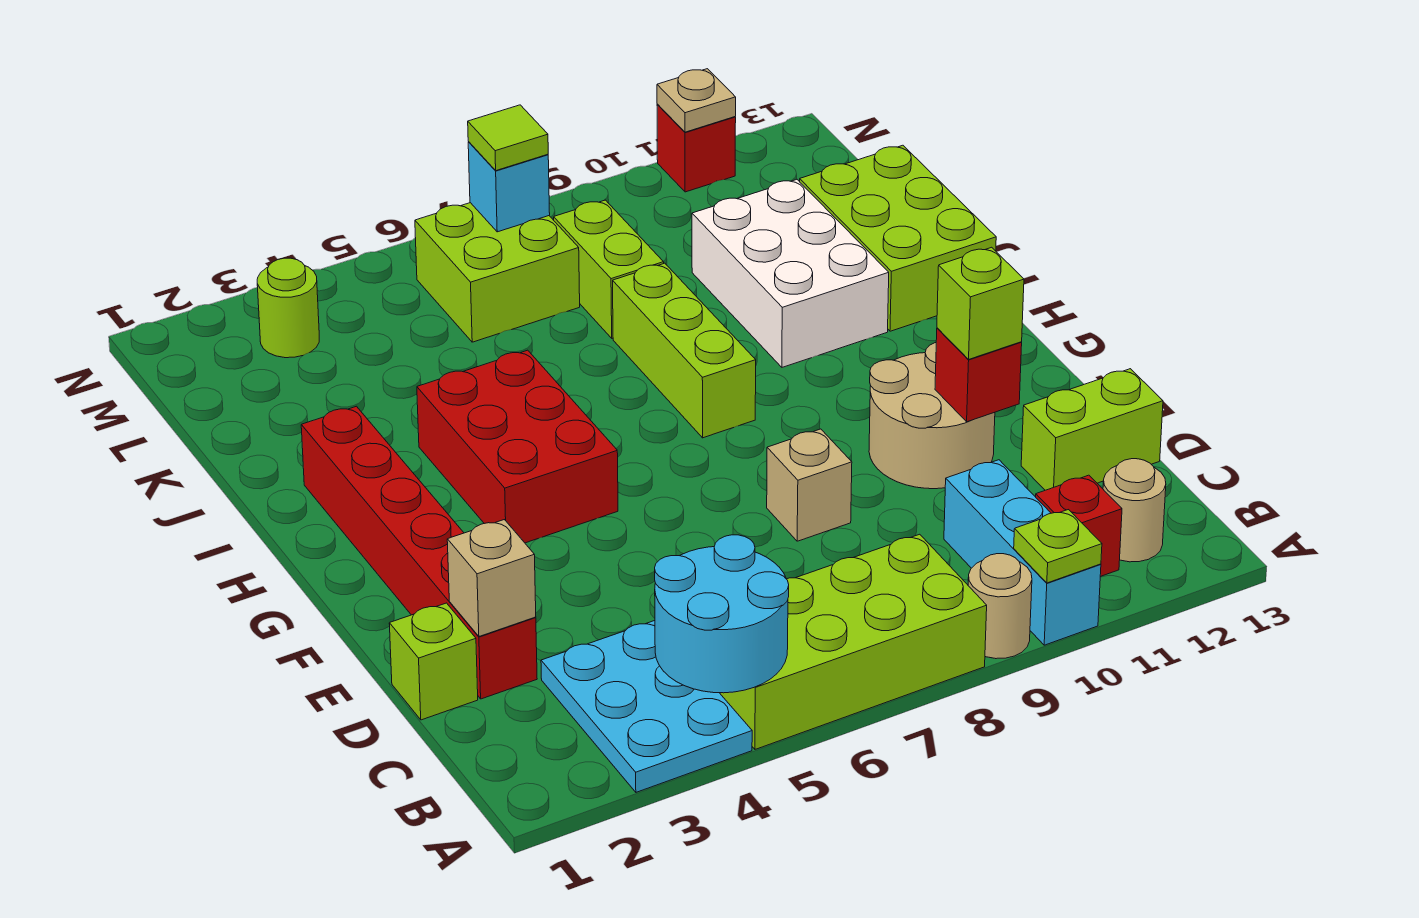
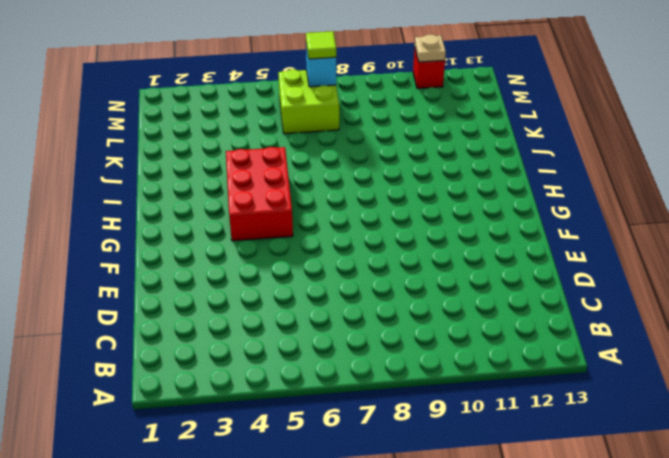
none -> cyan 2x3 plate [541,621,752,792]
none -> lime 2x4 brick [720,534,987,749]
none -> tan 1x1 round brick [968,554,1032,659]

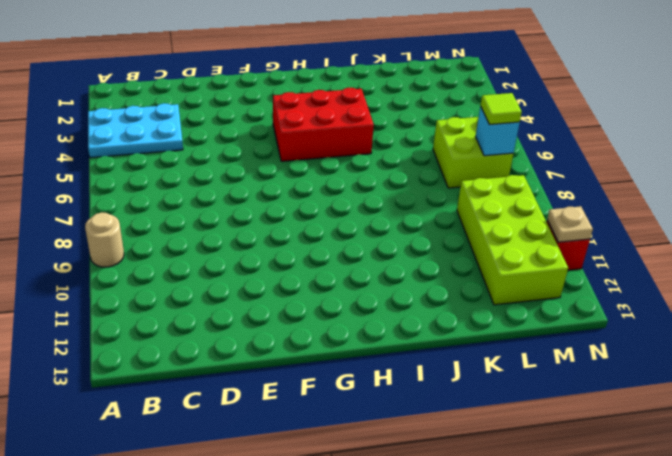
lime 2x4 brick [457,175,568,305] -> lime 2x4 brick moved to [720,534,987,749]
none -> cyan 1x3 brick [944,460,1101,645]
none -> red 1x1 brick [1036,475,1122,577]
none -> tan 1x1 round brick [1103,459,1166,562]

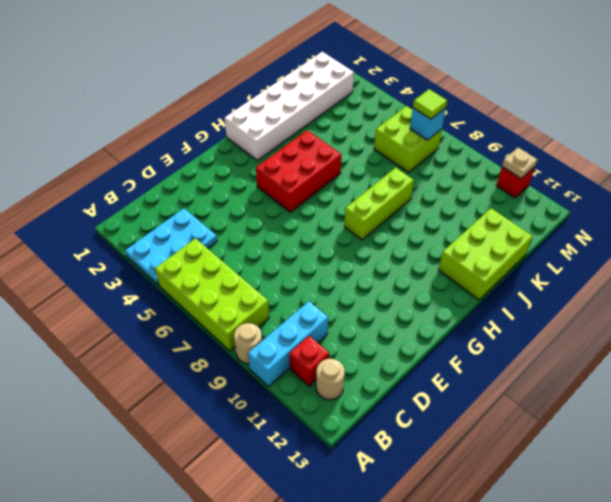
white 2x6 brick [224,52,354,161] -> red 1x6 brick [301,406,537,699]
none -> lime 1x1 brick [389,603,478,720]
none -> lime 1x2 brick [1021,369,1163,490]
none -> tan 1x1 brick [767,429,852,541]

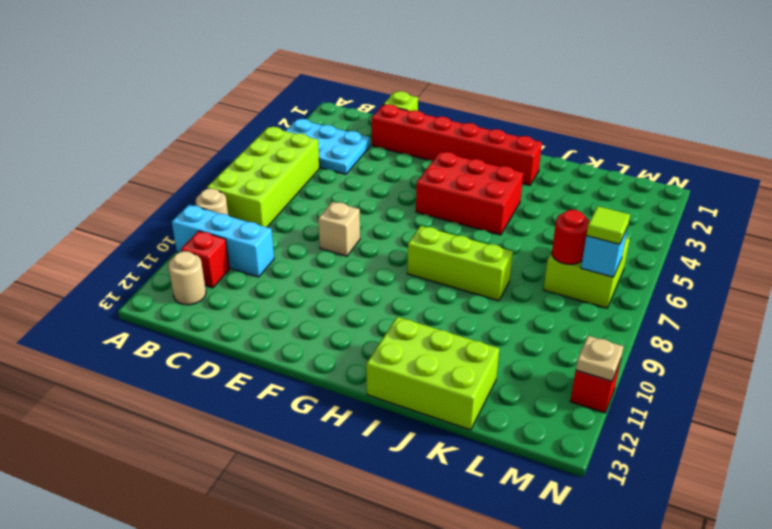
red 1x1 round brick [552,210,589,264] -> none
none -> lime 1x2 brick [1021,369,1163,490]
none -> tan 2x2 round brick [869,343,995,489]
none -> white 2x3 brick [692,179,889,367]

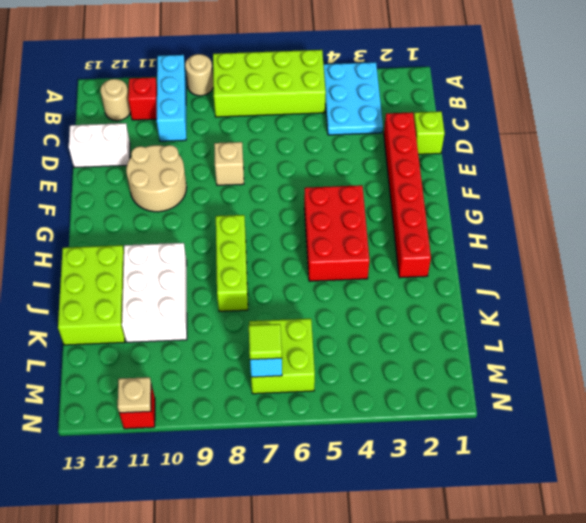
white 1x2 brick [69,123,130,168] -> lime 1x2 brick [1021,369,1163,490]
none -> lime 1x2 brick [554,200,664,338]
none -> lime 1x1 round brick [257,258,319,358]
none -> cyan 2x2 round brick [655,535,789,693]

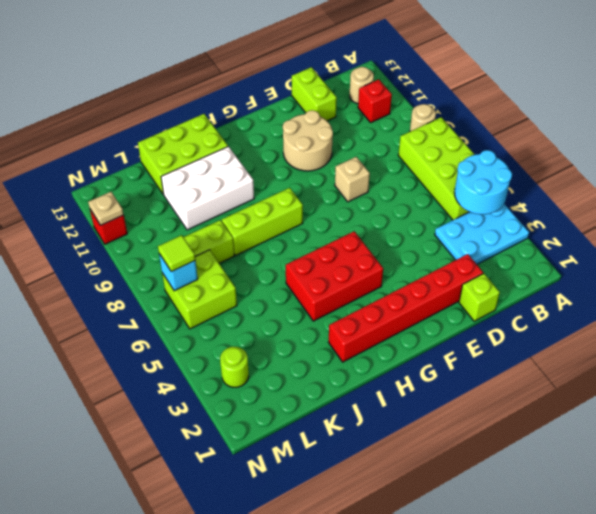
none -> cyan 1x3 brick [944,460,1101,645]
none -> lime 1x1 plate [1014,510,1102,583]
none -> tan 1x1 brick [447,520,536,637]

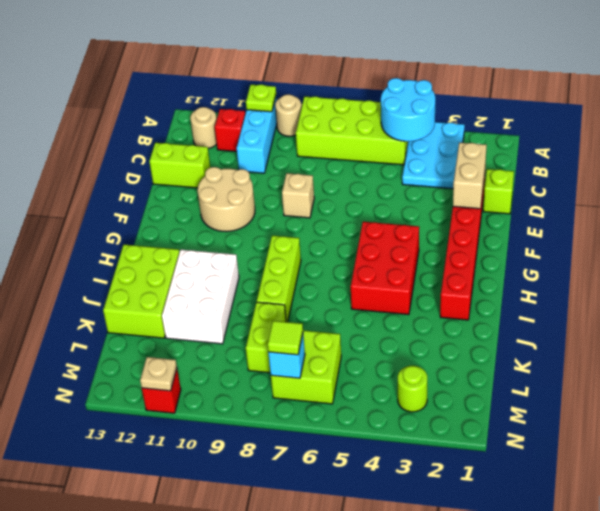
tan 1x2 brick [453,142,487,209] -> tan 1x1 brick [447,520,536,637]
none -> red 1x1 brick [935,328,1022,422]
none -> lime 1x1 brick [937,247,1024,359]

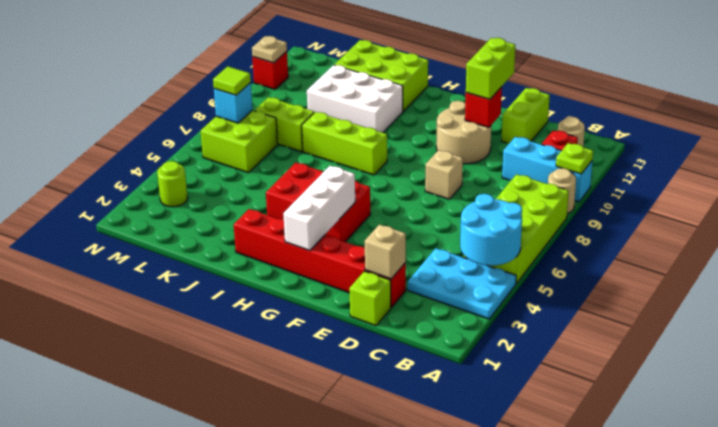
lime 1x2 brick [466,38,515,99] -> lime 1x1 brick [937,247,1024,359]
white 1x3 brick [283,166,355,251] -> none

